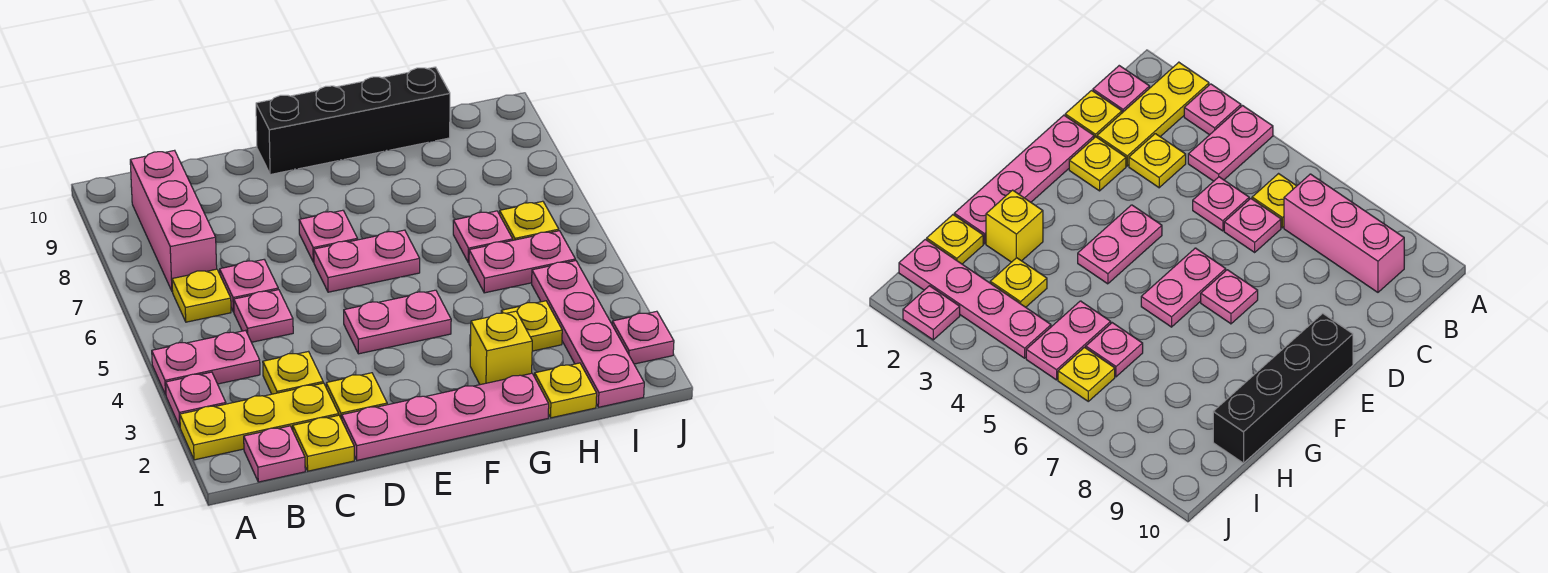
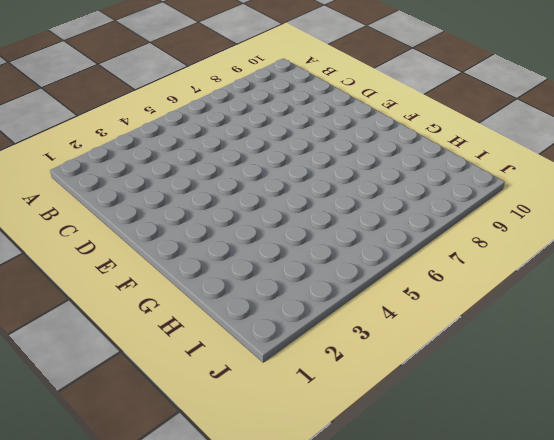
none -> yellow 1x3 plate [180,383,339,460]
none -> pink 1x1 plate [166,372,226,427]
none -> pink 1x2 plate [152,330,260,395]

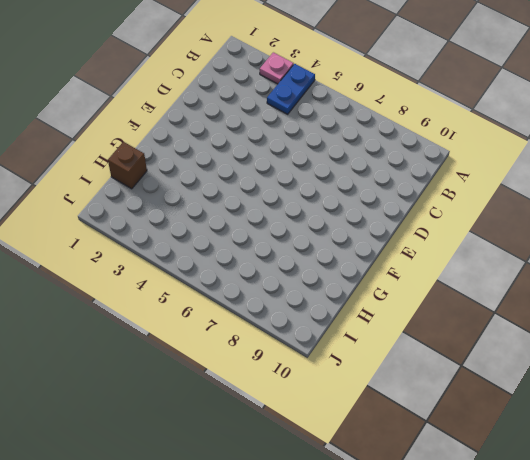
blue 1x2 plate [267,64,315,114] -> pink 1x2 plate [152,330,260,395]
brown 1x1 brick [108,142,147,189] -> yellow 1x1 plate [535,363,597,418]
none -> yellow 1x3 plate [180,383,339,460]
none -> pink 1x1 plate [244,426,305,482]
none -> yellow 1x1 plate [172,269,231,322]

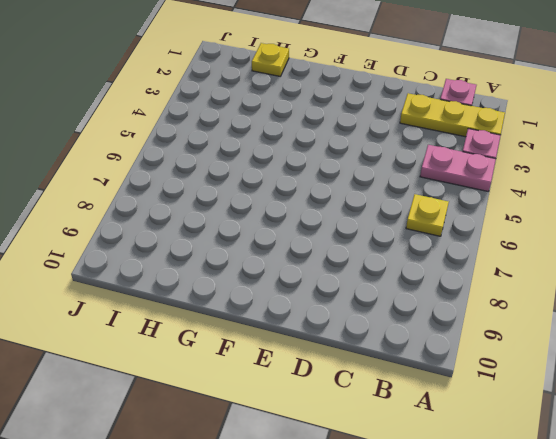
none -> pink 1x3 brick [130,150,217,292]
none -> yellow 1x1 plate [293,415,354,471]
none -> yellow 1x1 plate [263,352,323,394]

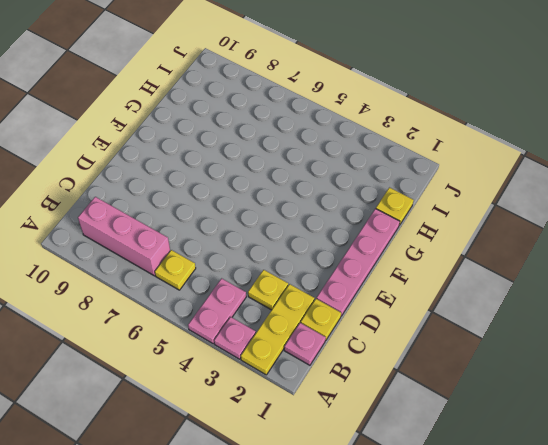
none -> pink 1x1 plate [234,290,293,342]
none -> pink 1x1 plate [220,260,278,312]
none -> yellow 1x1 plate [326,373,387,419]

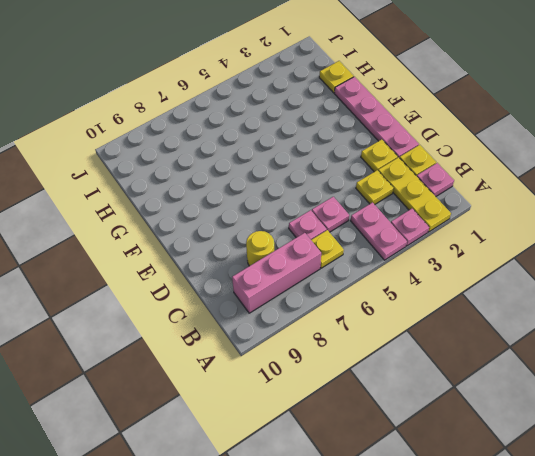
yellow 1x1 round brick [246,231,274,266] -> none
none -> pink 1x2 plate [344,290,451,354]
none -> pink 1x2 plate [314,230,420,292]
none -> pink 1x1 plate [299,210,358,262]

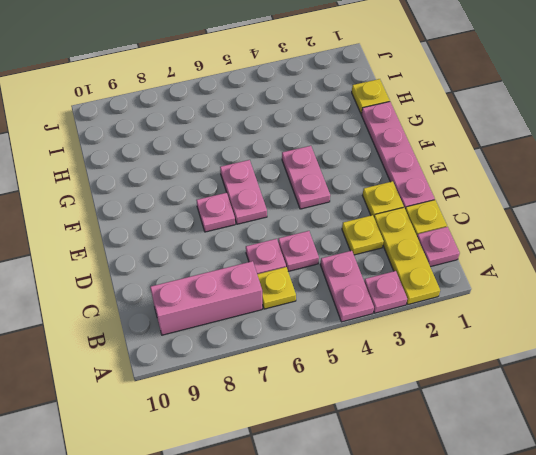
none -> black 1x4 brick [256,67,450,175]
none -> yellow 1x1 brick [470,311,532,385]
none -> yellow 1x1 plate [501,301,562,351]

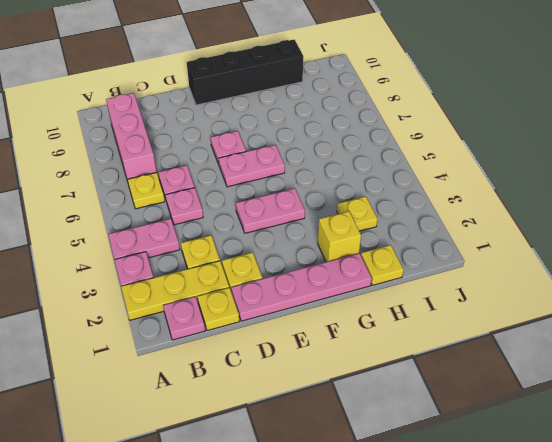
none -> pink 1x2 plate [469,231,575,293]
none -> pink 1x1 plate [453,211,513,263]
none -> pink 1x4 plate [532,261,644,407]

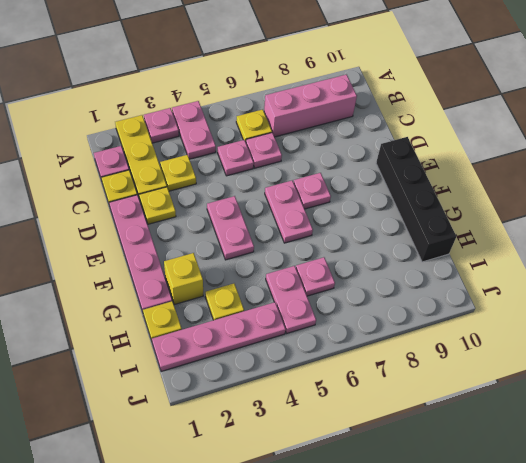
none -> yellow 1x1 plate [499,201,559,240]
none -> pink 1x1 plate [612,311,674,364]

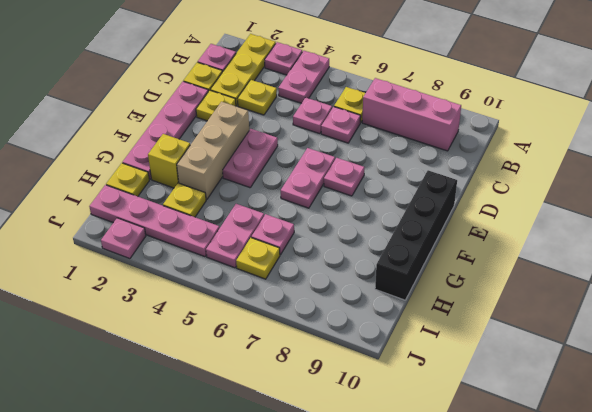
tan 1x3 brick [177,102,249,200] -> none

